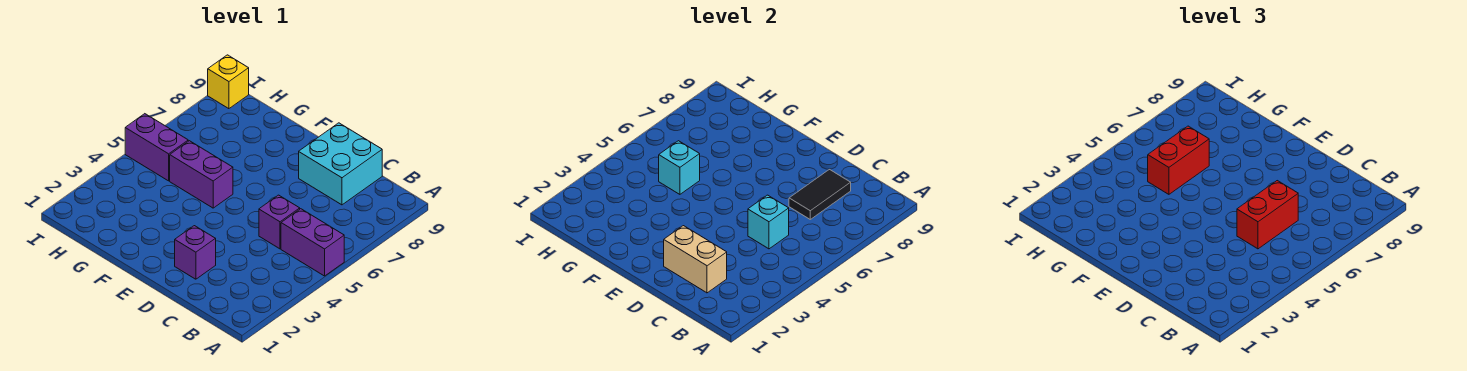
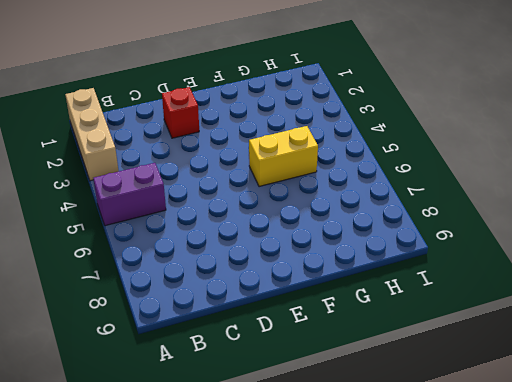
tan 1x3 brick [65,88,119,181] -> none
red 1x1 brick [162,87,199,138] -> purple 1x1 brick [175,226,216,279]
yellow 1x2 brick [249,126,318,187] -> purple 1x2 brick [170,141,233,208]
none -> purple 1x1 brick [259,195,300,249]
none -> cyan 2x2 brick [299,123,382,205]
none -> purple 1x2 brick [125,114,188,181]

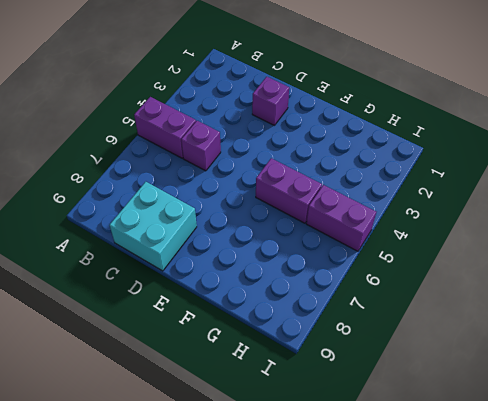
none -> yellow 1x1 brick [208,55,249,109]
none -> tan 1x2 brick [664,226,727,293]
none -> cyan 1x1 brick [748,195,789,249]

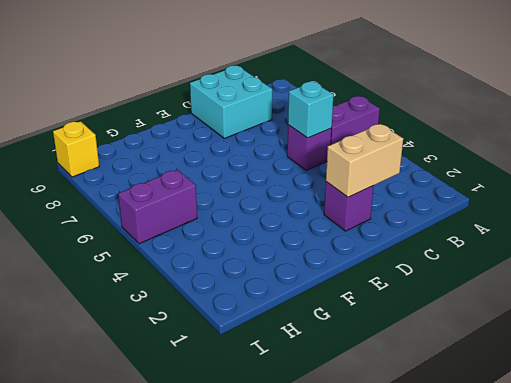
none -> purple 1x2 brick [170,141,233,208]
none -> black 1x2 tile [789,170,851,219]
none -> cyan 1x1 brick [659,141,700,194]

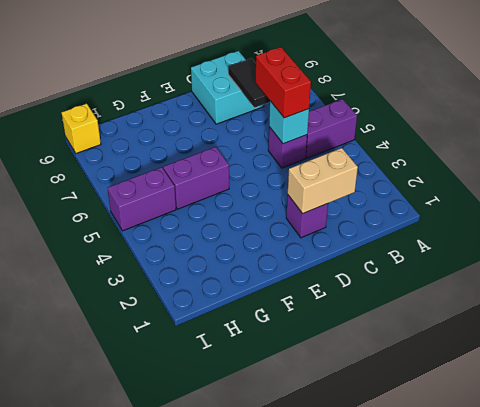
none -> cyan 1x1 brick [659,141,700,194]
none -> red 1x2 brick [1148,126,1209,194]

